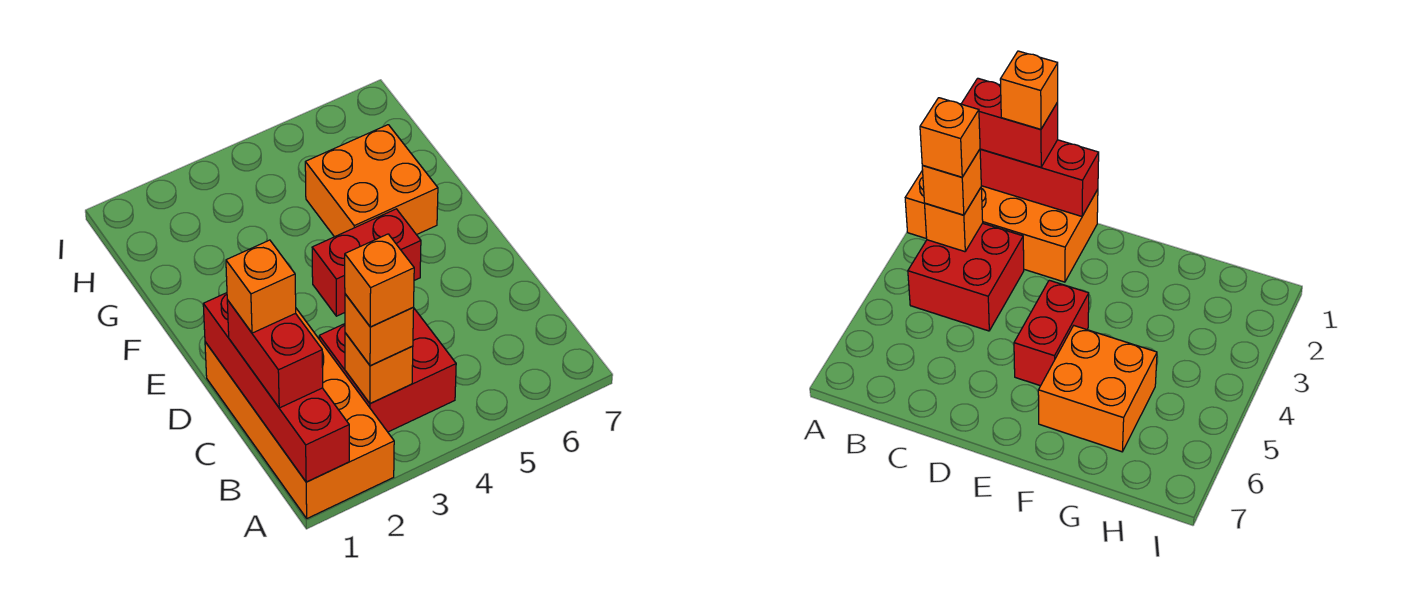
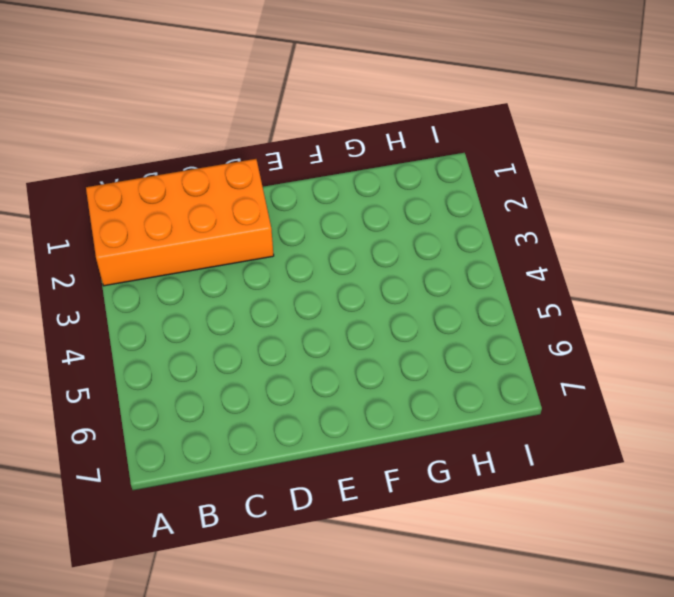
none -> red 2x2 brick [319,309,456,432]
none -> red 1x2 brick [312,209,421,316]

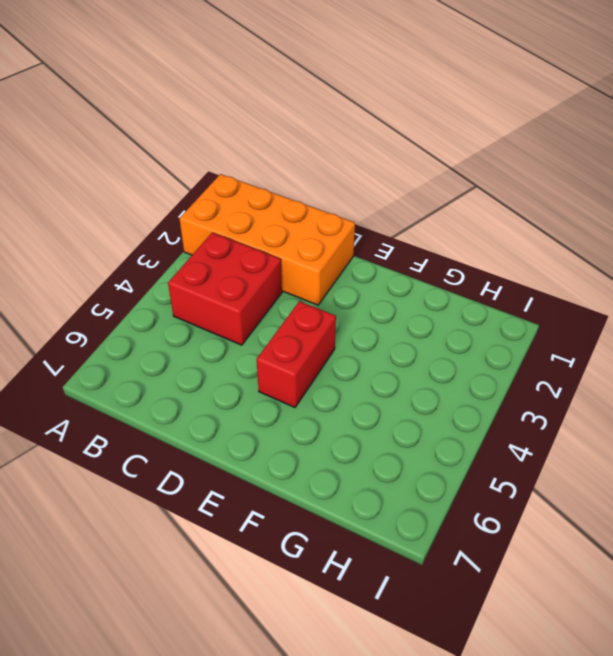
none -> orange 2x2 brick [305,125,438,237]
none -> red 1x4 brick [203,293,349,482]

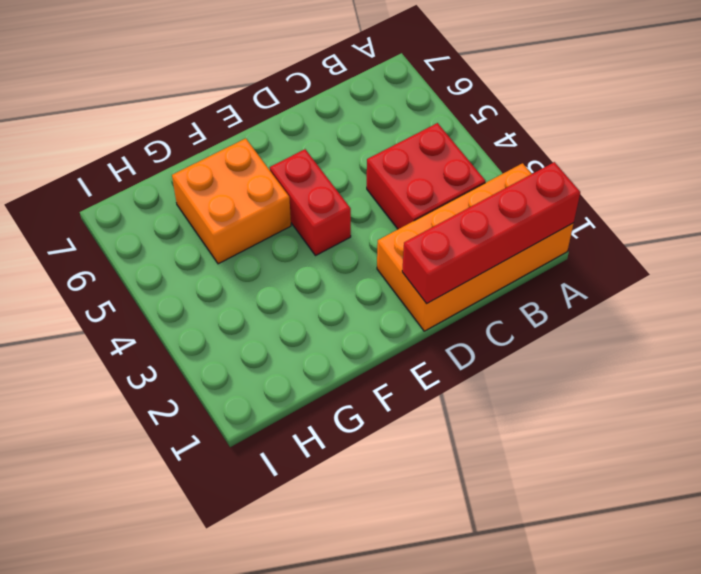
none -> orange 1x1 brick [345,333,413,404]
none -> red 1x2 brick [227,300,323,408]

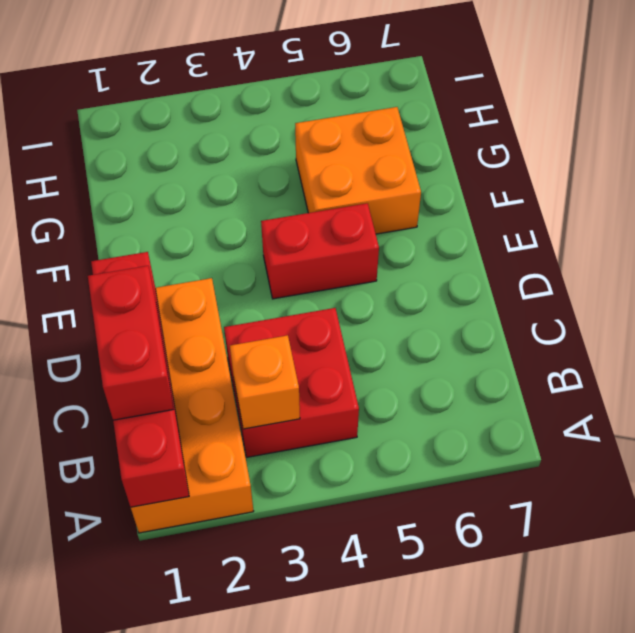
none -> orange 1x1 brick [345,294,414,366]
none -> orange 1x1 brick [345,234,414,327]

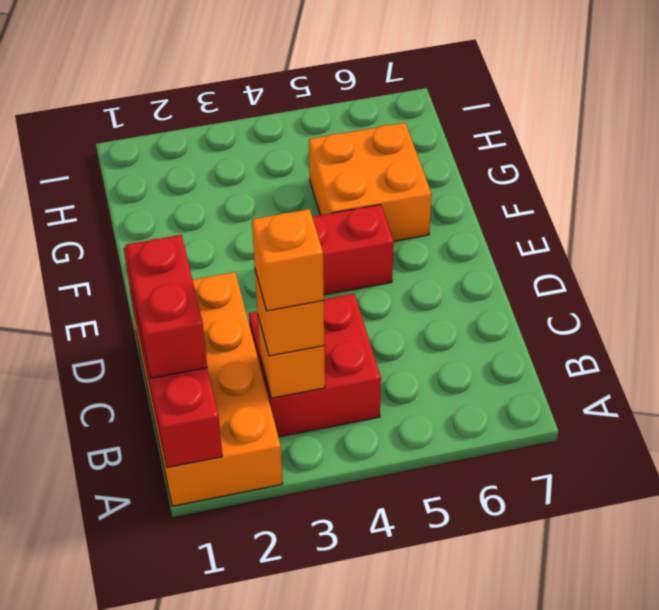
none -> orange 1x1 brick [226,240,296,333]

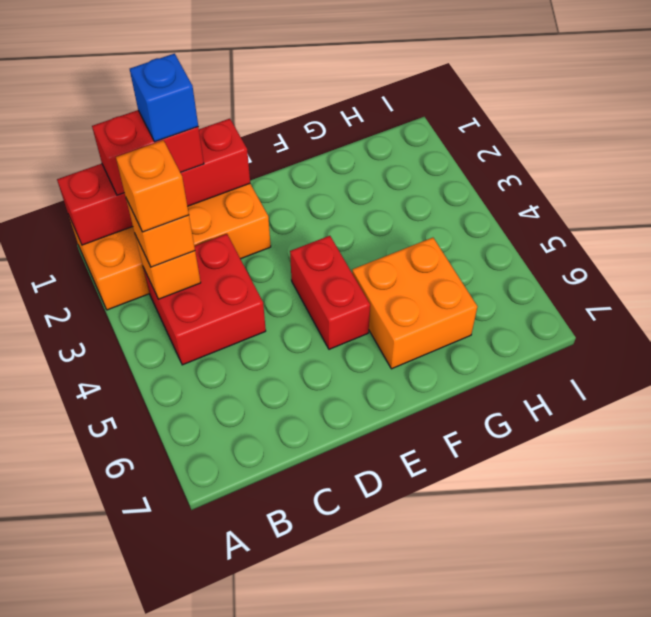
blue 1x1 brick [130,54,198,142] -> orange 1x1 brick [226,240,296,333]

